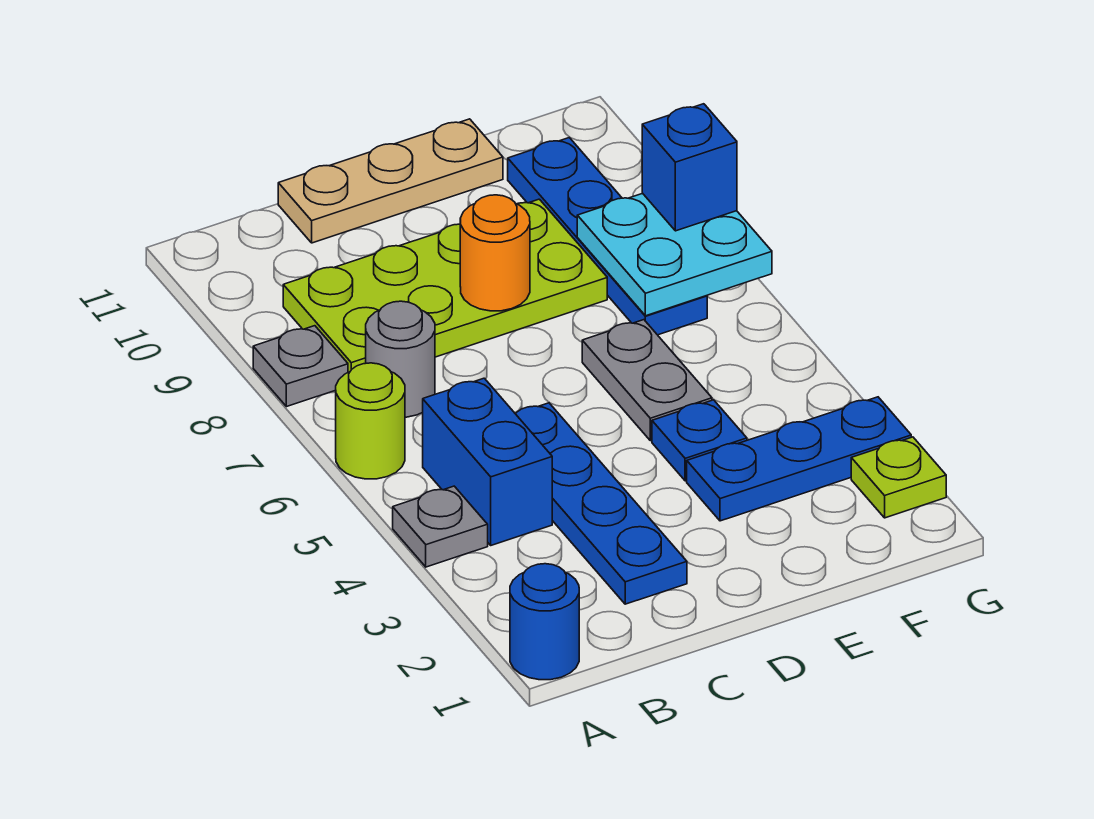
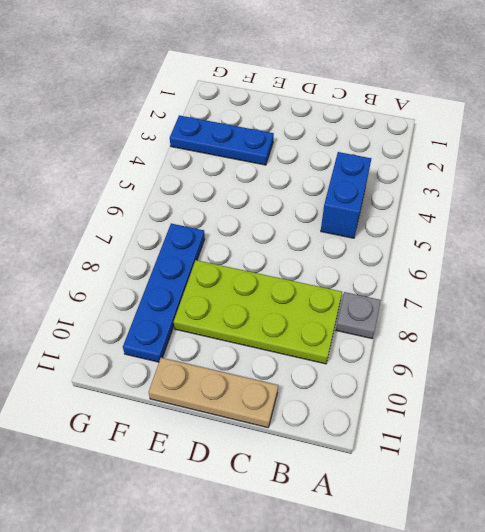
none -> blue 1x1 round brick [510,564,579,680]
none -> grey 1x1 plate [393,486,488,567]
none -> lime 1x1 round brick [336,363,405,479]

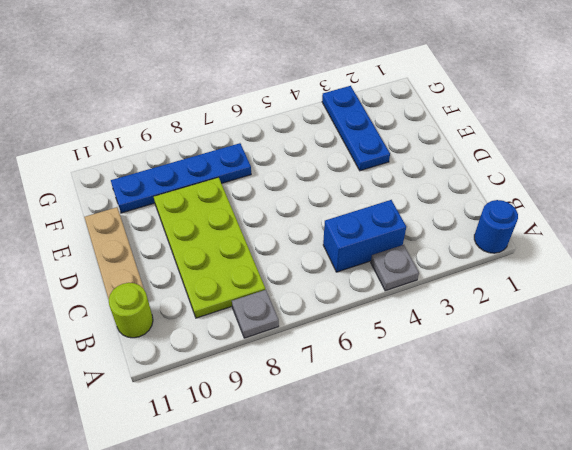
lime 1x1 round brick [109,283,153,338] -> lime 1x1 round brick moved to [336,363,405,479]
none -> grey 1x1 round brick [366,301,435,417]
none -> blue 1x4 plate [516,403,687,604]
none -> blue 1x1 plate [652,400,747,481]

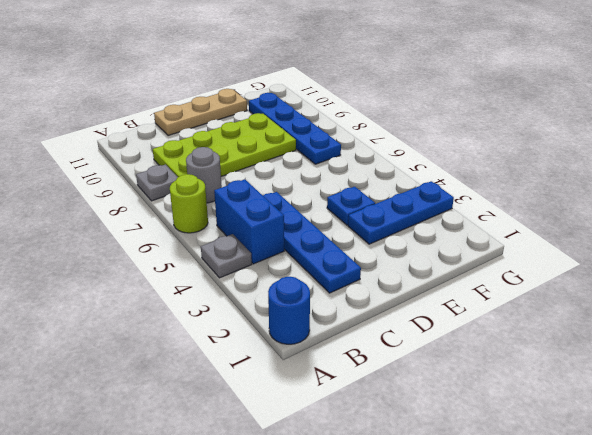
none -> grey 1x2 plate [582,320,712,441]
none -> lime 1x1 plate [851,437,946,518]
none -> orange 1x1 round brick [460,195,530,311]

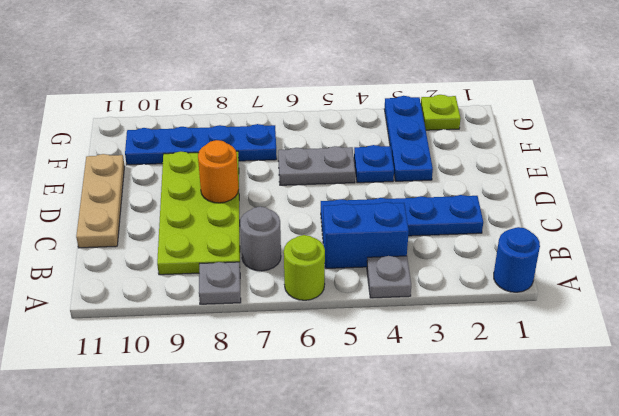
none -> cyan 2x2 plate [577,193,772,316]
none -> blue 1x1 brick [642,104,737,231]

